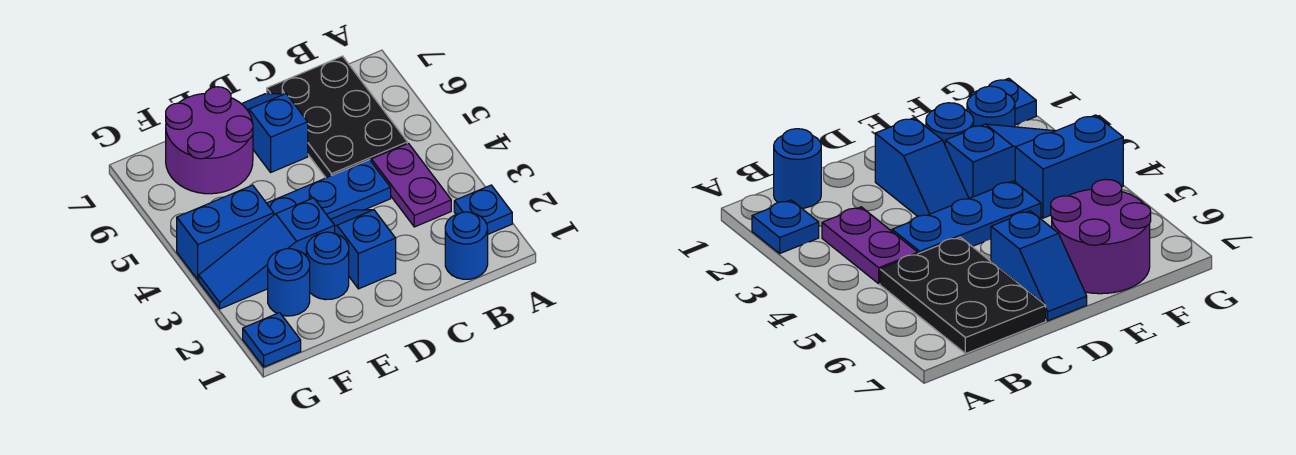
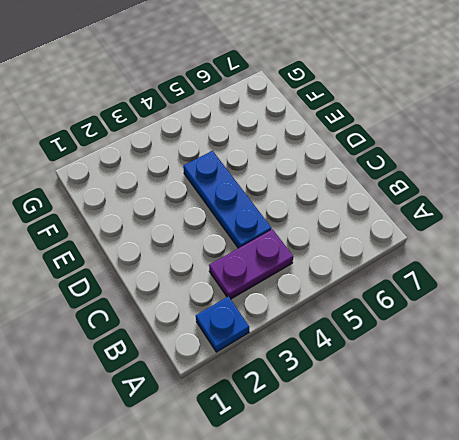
none -> blue 1x1 round brick [445,212,488,279]
none -> black 2x3 plate [267,56,407,178]
none -> blue 1x2 slope [330,210,396,289]

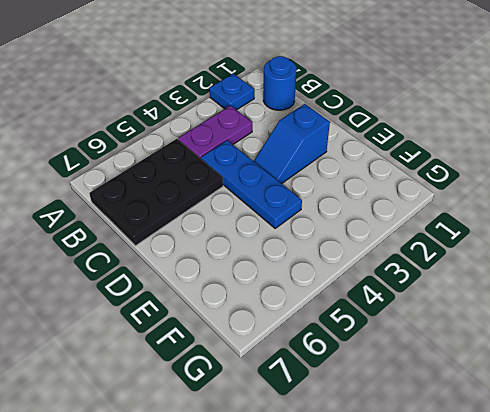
none -> blue 1x2 slope [242,93,308,172]
none -> blue 1x1 round brick [306,232,349,300]
none -> blue 1x3 slope [199,198,335,309]

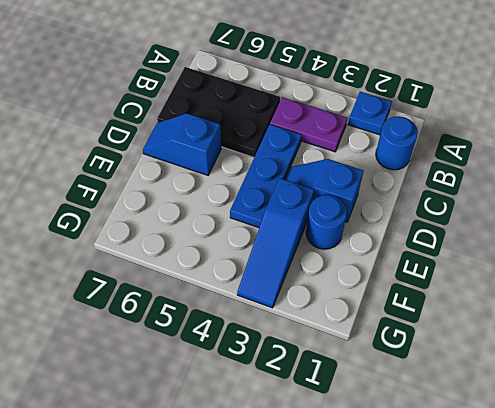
none -> purple 2x2 round brick [166,87,253,194]
none -> blue 1x1 round brick [268,249,310,316]
none -> blue 1x2 brick [177,185,274,280]

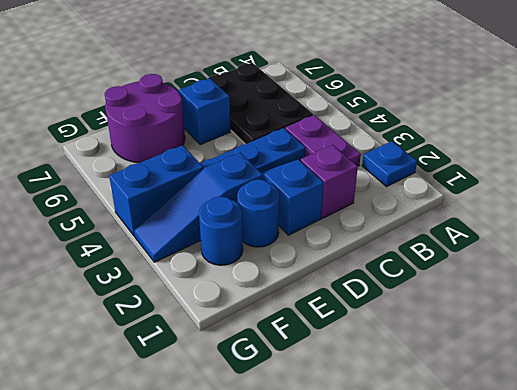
purple 1x1 brick [301,145,358,218] -> none
none -> blue 1x1 round brick [445,212,488,279]
none -> blue 1x1 plate [243,313,301,367]

